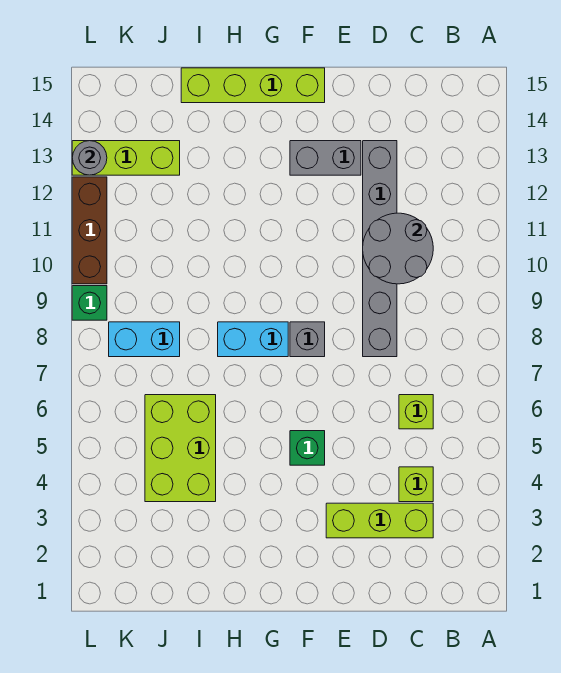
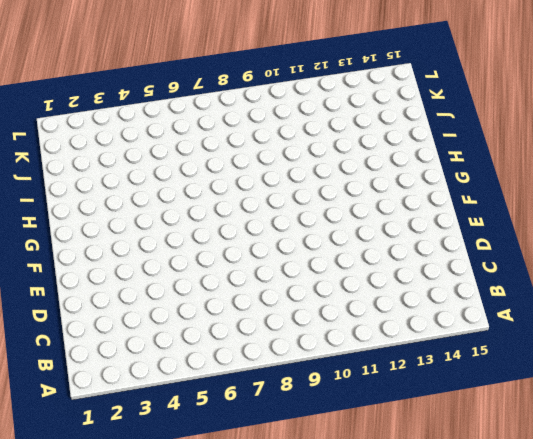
none -> lime 1x3 brick [326,503,433,538]
none -> lime 1x1 brick [399,467,433,502]
none -> lime 1x1 brick [399,395,433,429]

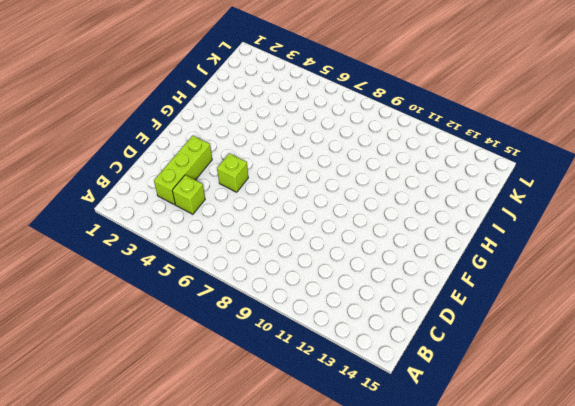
lime 1x1 brick [217,154,248,192] -> lime 1x1 brick moved to [399,395,433,429]
none -> grey 1x6 brick [363,141,397,357]
none -> grey 1x2 brick [290,141,361,175]
none -> green 1x1 brick [290,431,325,465]

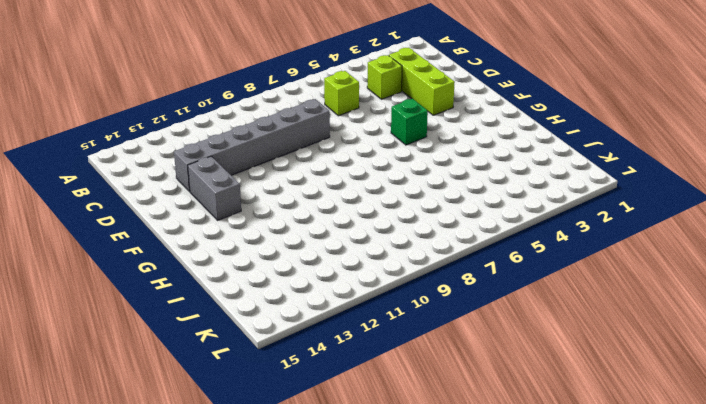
none -> grey 1x1 brick [290,322,325,357]
none -> lime 1x4 brick [181,68,325,103]
none -> cyan 1x2 brick [218,322,288,357]

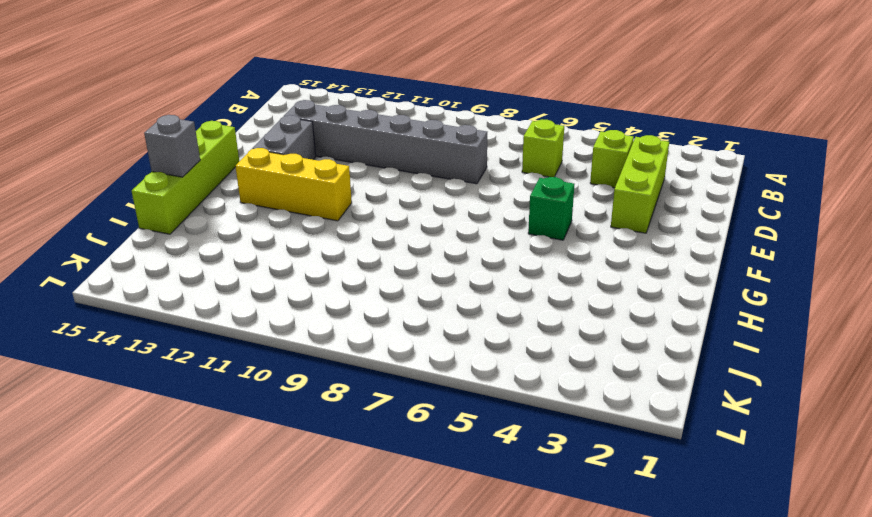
yellow 1x3 brick [235,148,352,221] -> none
grey 1x1 brick [144,115,200,177] -> grey 1x1 brick moved to [290,322,325,357]
none -> cyan 1x2 brick [218,322,288,357]
none -> lime 2x3 brick [145,395,216,502]
none -> cyan 1x2 brick [109,322,180,357]

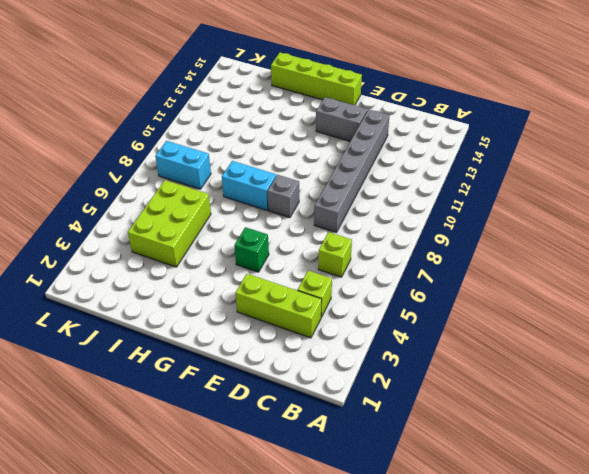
none -> lime 1x3 brick [72,141,180,175]
none -> green 1x1 brick [72,286,107,320]
none -> brown 1x3 brick [72,177,107,284]

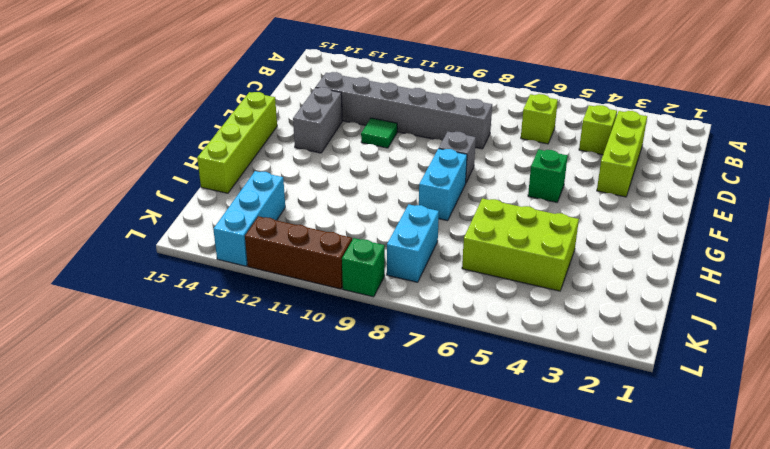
green 1x1 tile [361,118,397,148] -> none
cyan 1x3 brick [213,171,285,266] -> lime 1x3 brick [72,141,180,175]
none -> grey 2x2 round brick [363,213,433,284]
none -> grey 1x1 round brick [72,141,107,175]

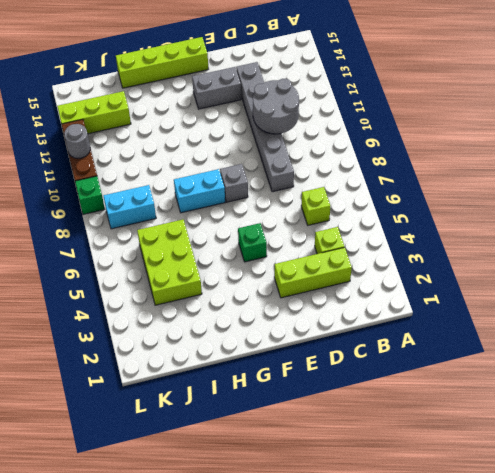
grey 1x1 round brick [64,124,90,158] -> grey 1x1 round brick moved to [72,141,107,175]

